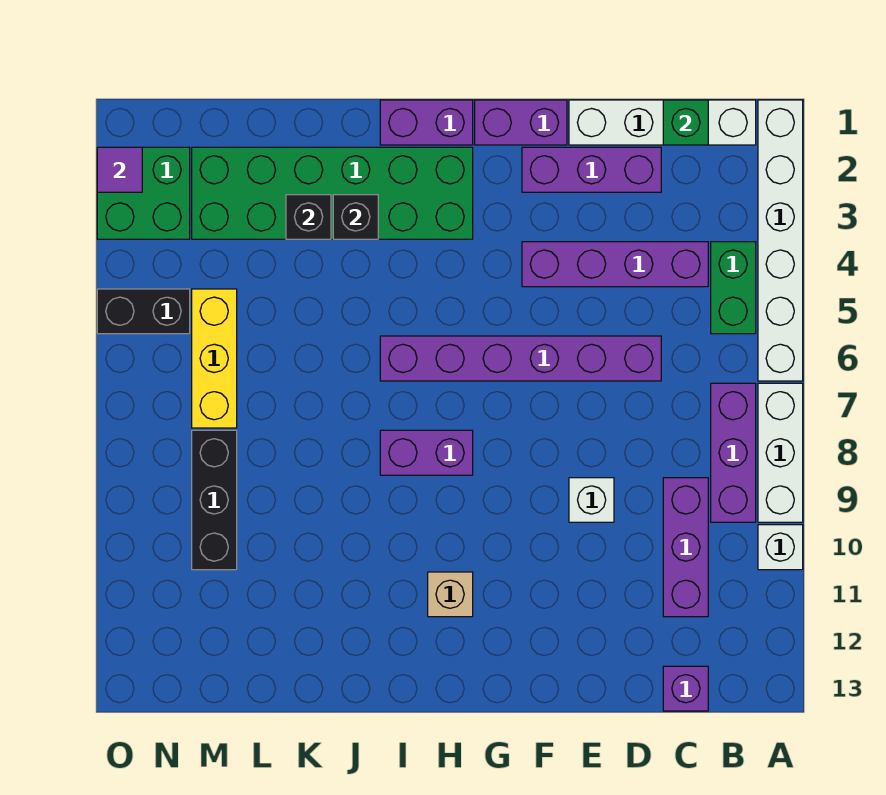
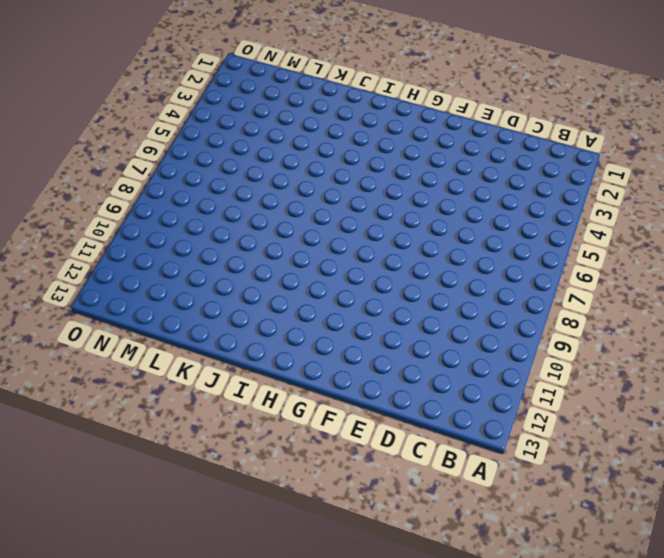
none -> white 1x6 brick [758,100,803,381]
none -> white 1x3 brick [758,383,803,522]
none -> white 1x1 brick [758,525,803,570]

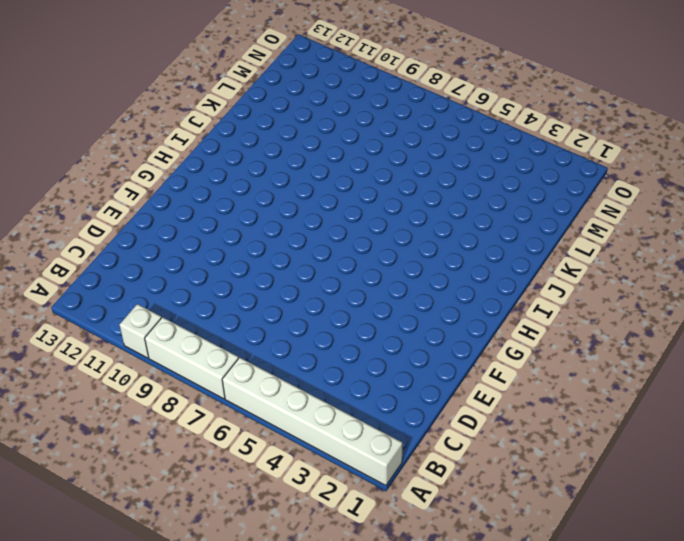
none -> white 1x4 brick [569,100,756,145]
none -> green 1x2 brick [711,242,756,334]
none -> purple 1x3 brick [711,383,756,522]

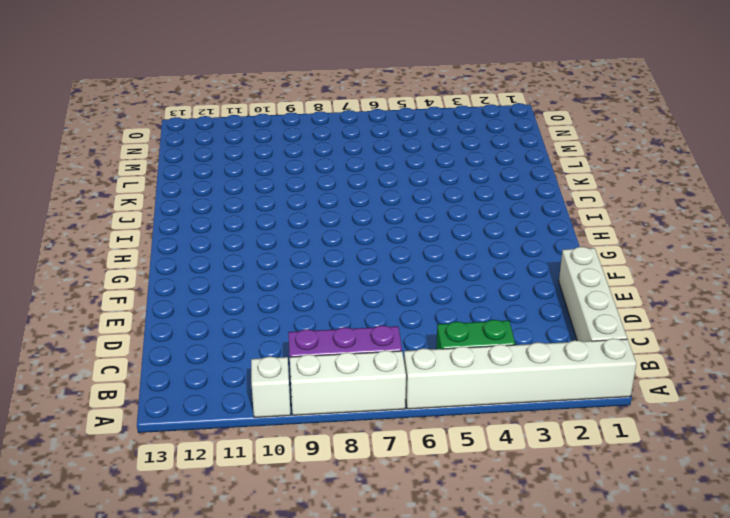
none -> purple 1x4 brick [522,242,708,287]
none -> purple 1x3 brick [663,478,708,617]
none -> purple 1x1 brick [663,666,708,711]

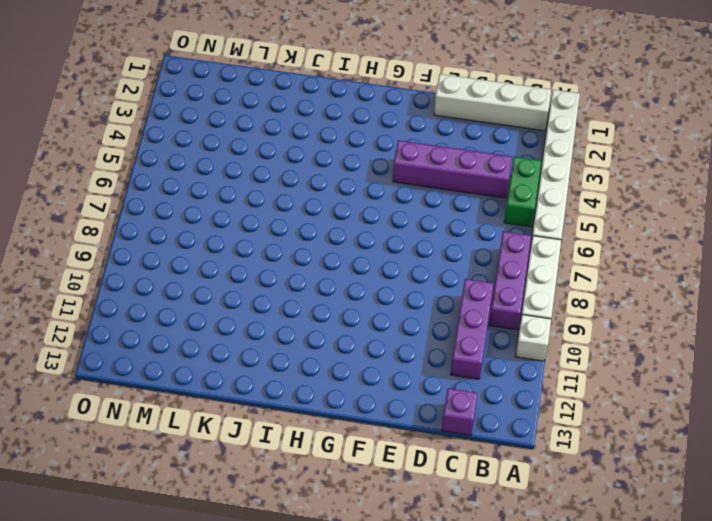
none -> purple 1x3 brick [522,147,661,192]
none -> purple 1x6 brick [380,336,661,381]
none -> white 1x1 brick [569,478,614,522]

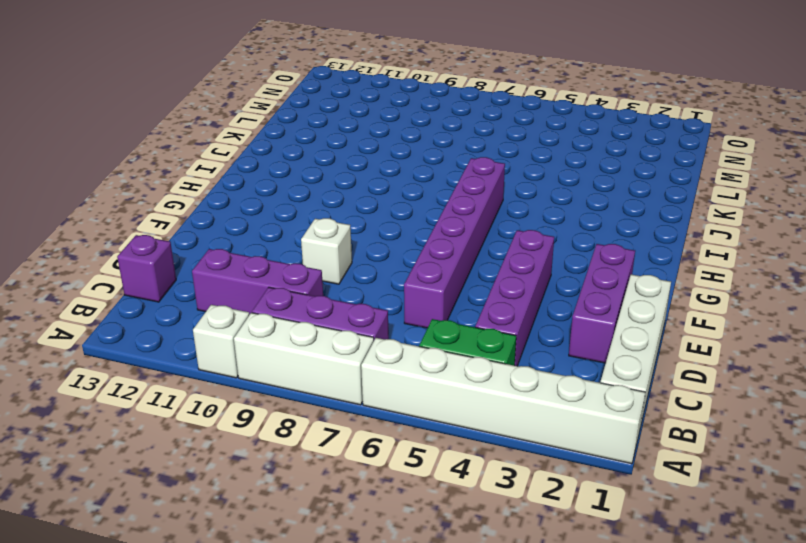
none -> purple 1x2 brick [475,100,567,145]
none -> purple 1x2 brick [380,100,473,145]
none -> green 2x6 brick [192,147,473,239]

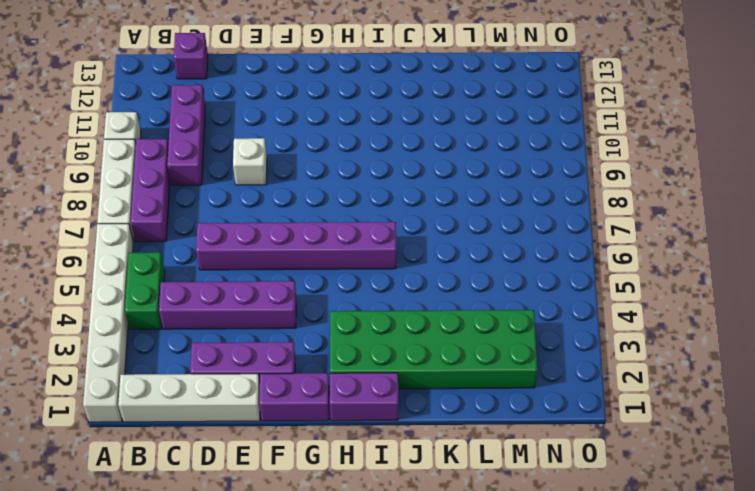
none -> purple 1x2 brick [380,430,473,475]
none -> tan 1x1 brick [428,572,473,617]
none -> yellow 1x3 brick [192,289,237,428]

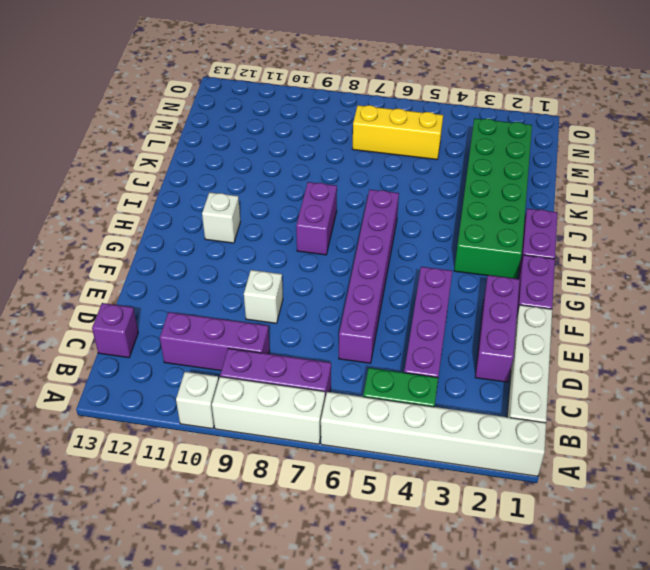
white 1x1 brick [202,192,240,243] -> tan 1x1 brick [428,572,473,617]
none -> black 1x3 brick [192,430,237,570]
none -> green 2x2 brick [97,147,190,239]
none -> black 1x2 brick [97,289,190,334]

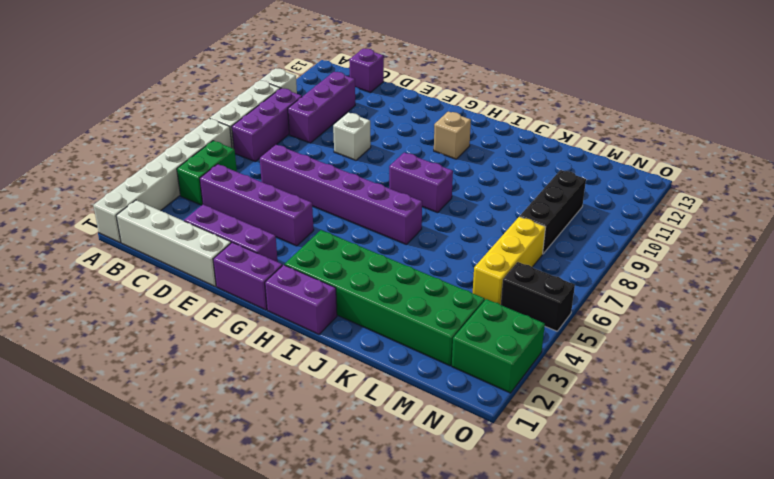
none -> green 1x1 brick [663,100,708,145]
none -> black 1x1 brick [333,195,378,239]
none -> black 1x1 brick [286,195,331,239]

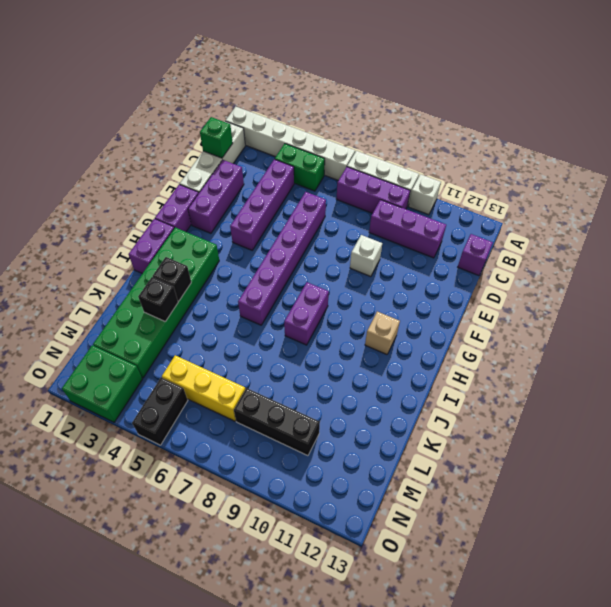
none -> purple 1x1 tile [97,147,142,192]

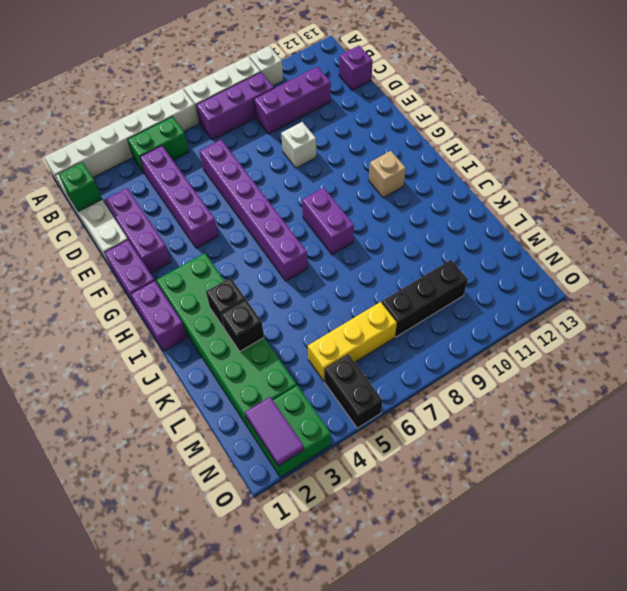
purple 1x2 tile [245,397,304,466] -> purple 1x1 tile [97,147,142,192]

